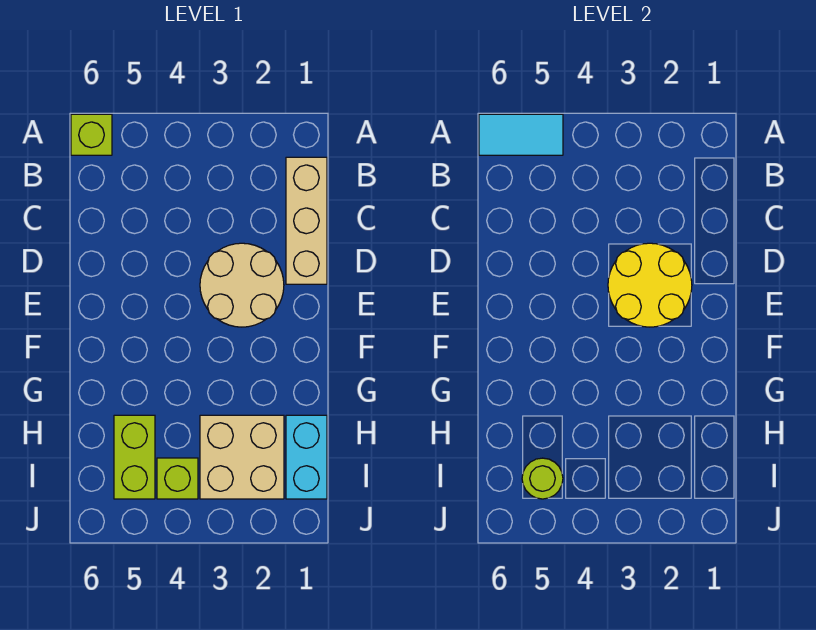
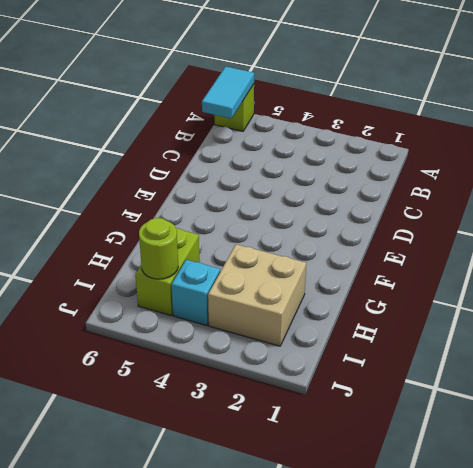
cyan 1x2 tile [202,66,254,119] -> cyan 1x2 tile turned to [479,114,563,155]
cyan 1x1 brick [171,260,220,326] -> lime 1x1 brick [157,458,198,499]
none -> tan 1x3 brick [286,157,327,284]
none -> tan 2x2 round brick [200,243,284,327]

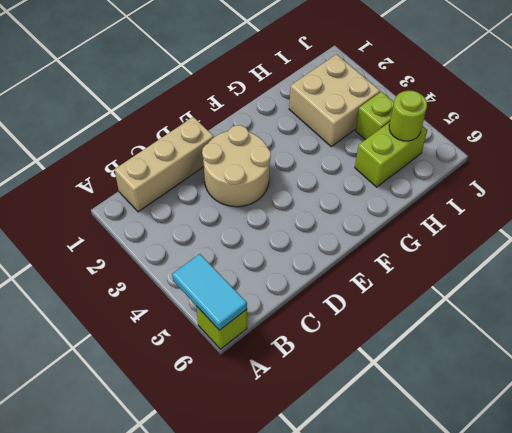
none -> cyan 1x2 brick [286,415,327,499]
none -> yellow 2x2 round brick [608,243,692,327]

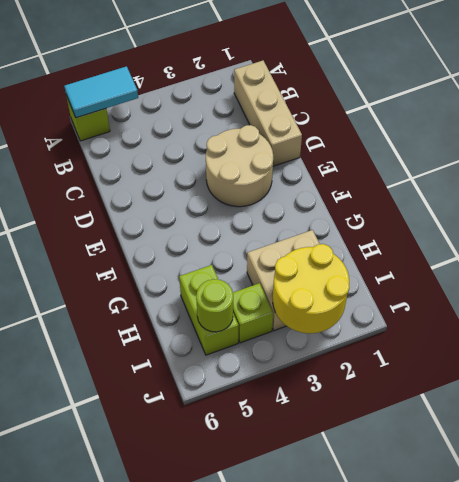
yellow 2x2 round brick [273,244,349,333] -> yellow 2x2 round brick moved to [608,243,692,327]
none -> cyan 1x2 brick [286,415,327,499]

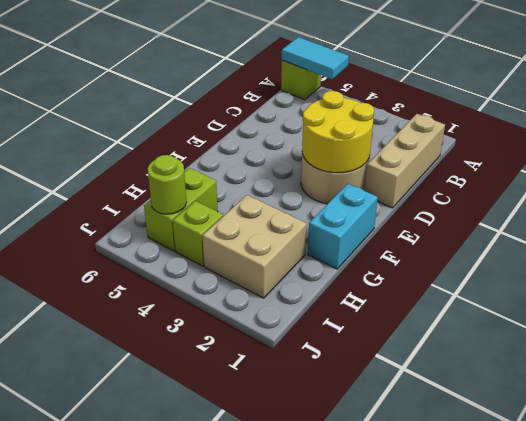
cyan 1x2 brick [308,184,378,269] -> cyan 1x2 brick moved to [286,415,327,499]

